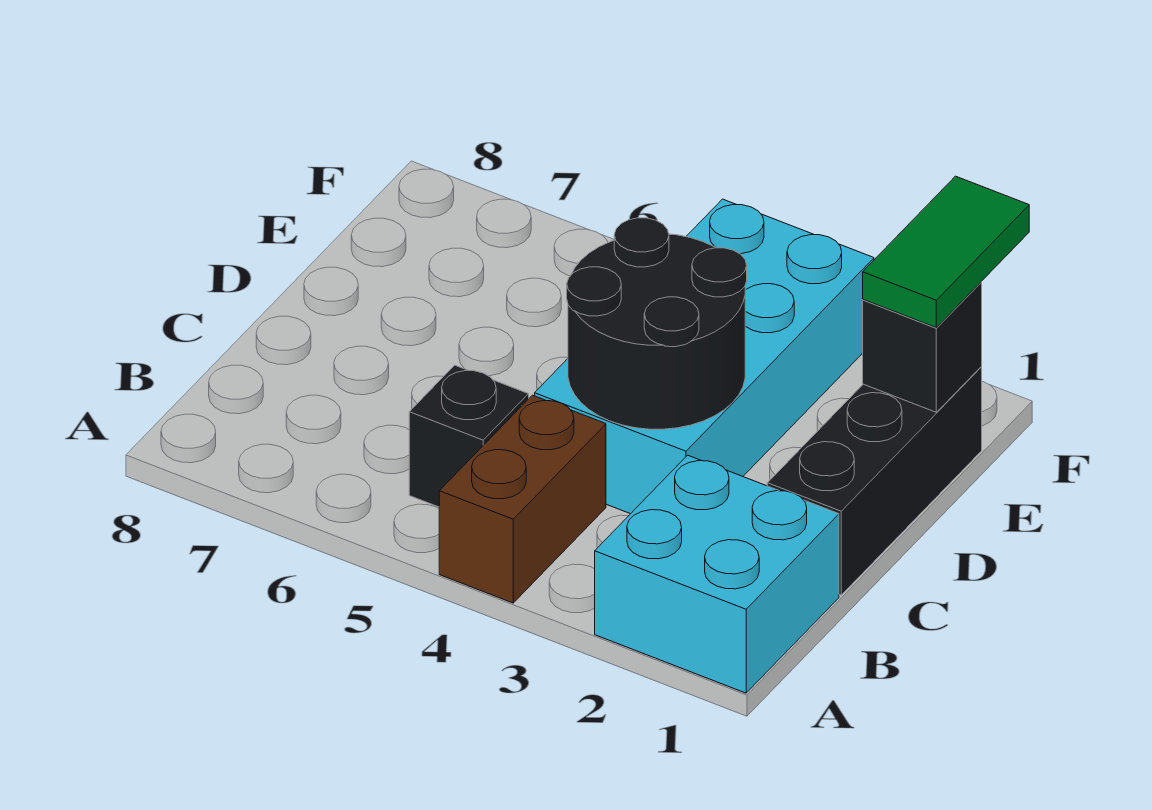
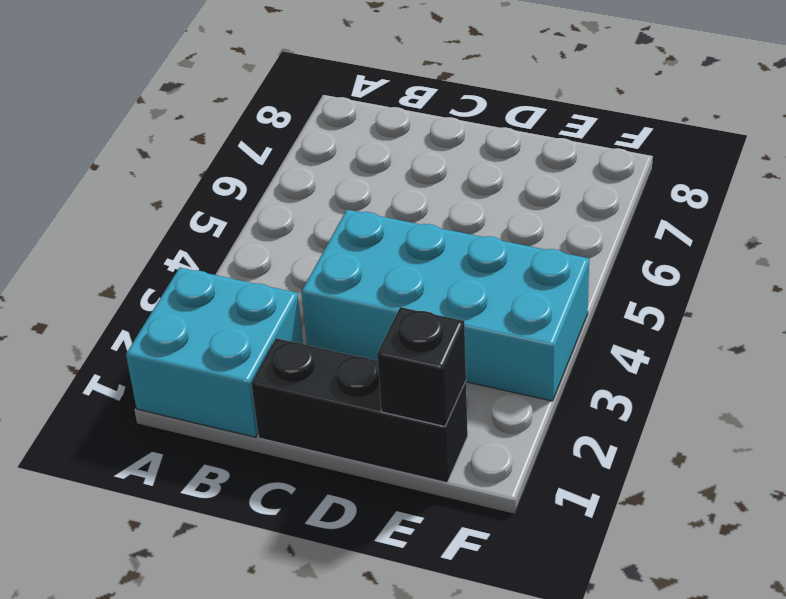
none -> brown 1x2 brick [439,395,606,603]
none -> black 1x1 brick [409,365,529,507]

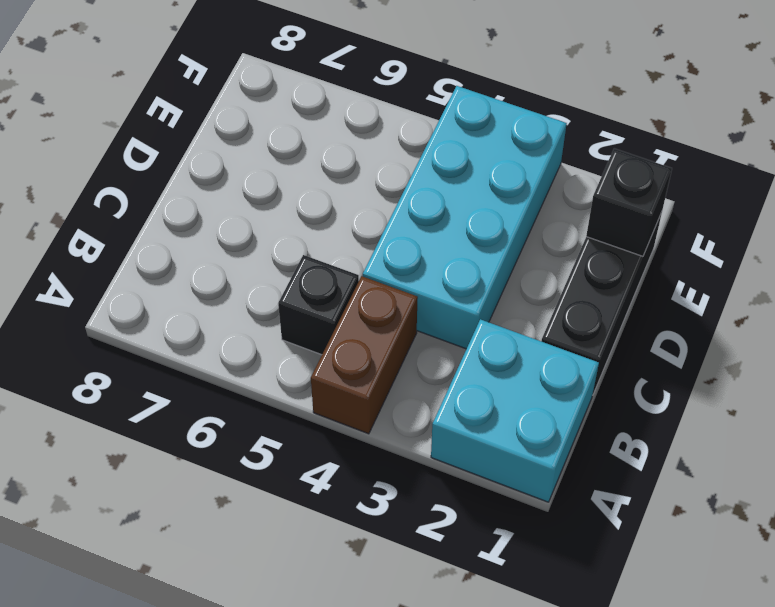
none -> black 2x2 round brick [567,218,747,429]
none -> green 1x2 tile [863,176,1029,327]

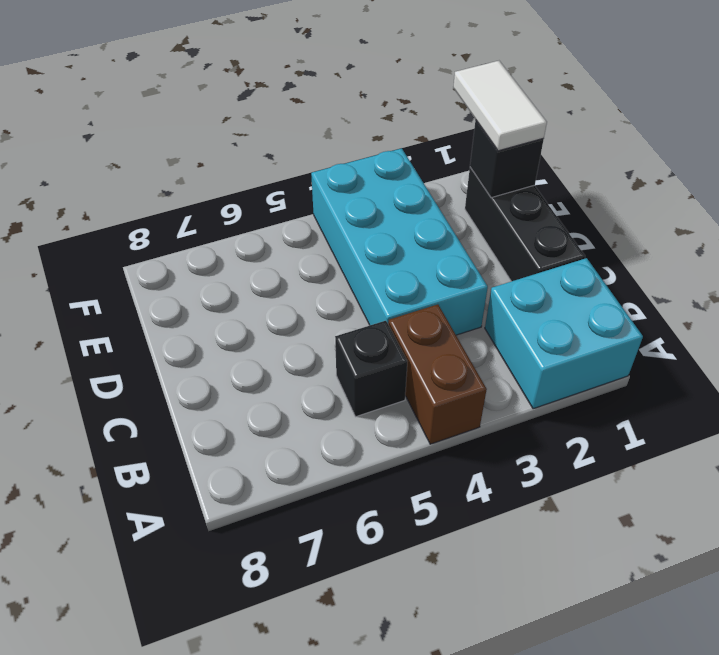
white 1x2 tile [453,61,547,151] -> green 1x2 tile [863,176,1029,327]
none -> black 2x2 round brick [567,218,747,429]

